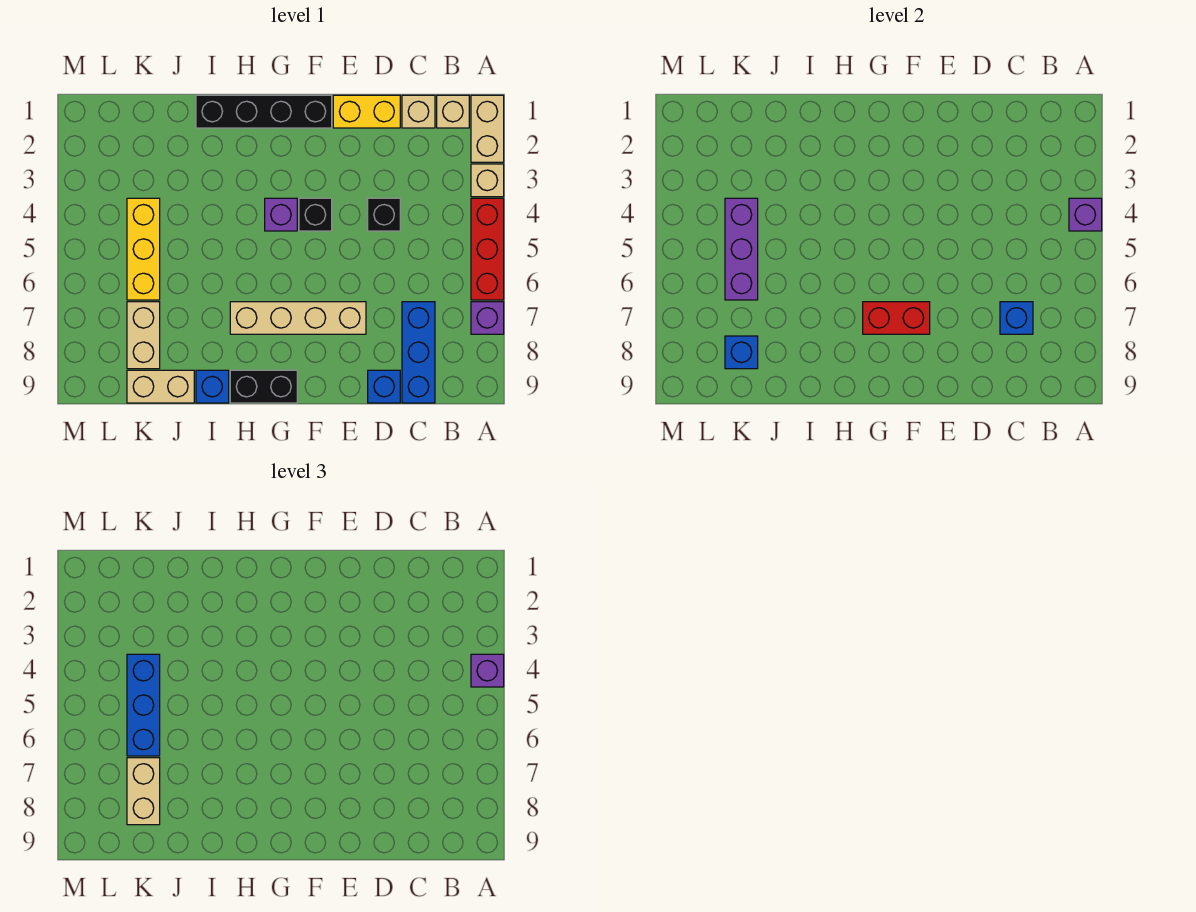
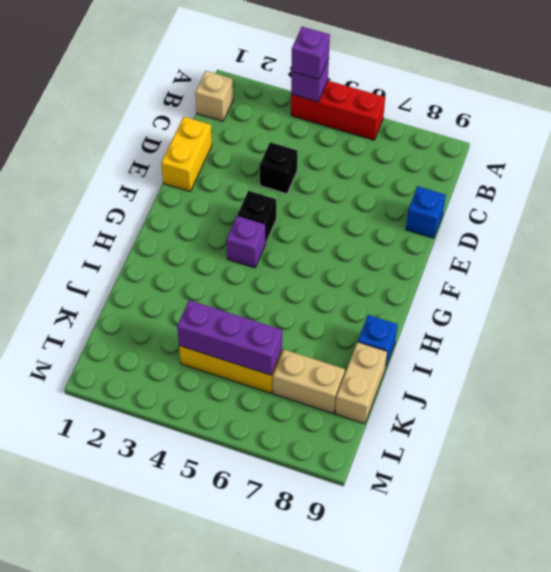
none -> tan 1x2 brick [471,95,504,162]
none -> tan 1x1 brick [471,164,504,197]
none -> purple 1x1 brick [471,302,504,334]

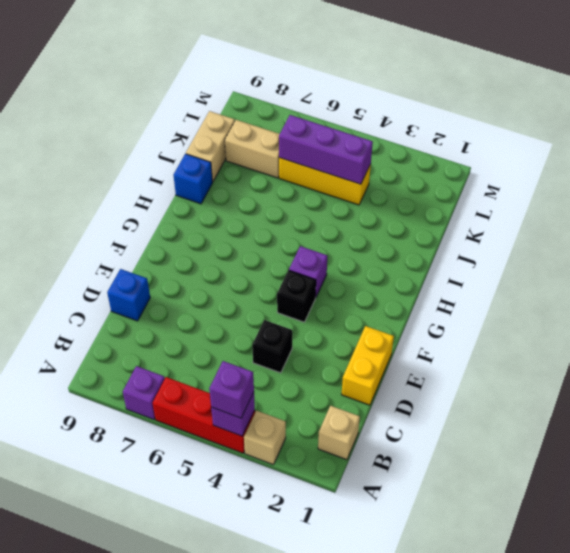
none -> tan 1x2 brick [471,95,504,162]
none -> tan 1x1 brick [402,95,435,128]
none -> blue 1x3 brick [402,302,435,403]

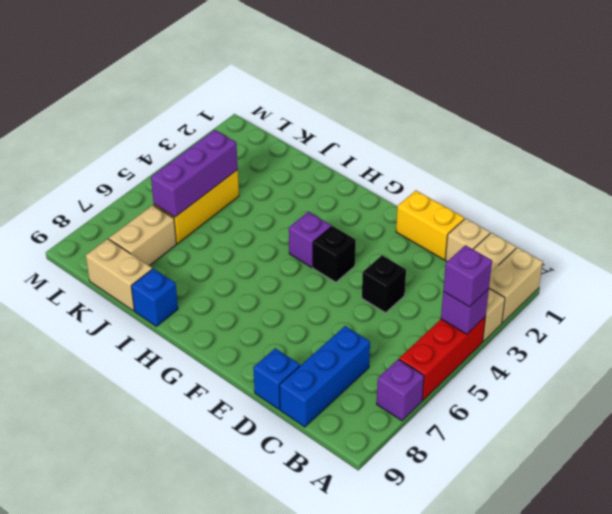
none -> tan 1x4 brick [230,302,366,334]
none -> black 1x4 brick [196,95,332,128]
none -> black 1x2 brick [230,370,297,403]

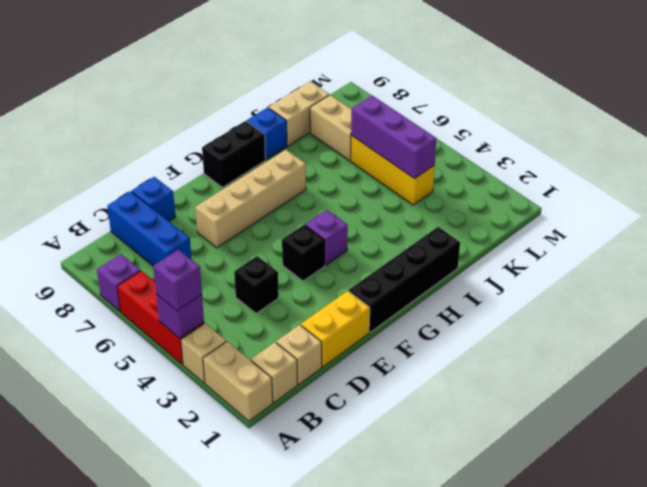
none -> blue 1x1 brick [1000,302,1033,334]
none -> red 1x2 brick [863,302,930,334]
none -> blue 1x1 brick [725,336,758,369]

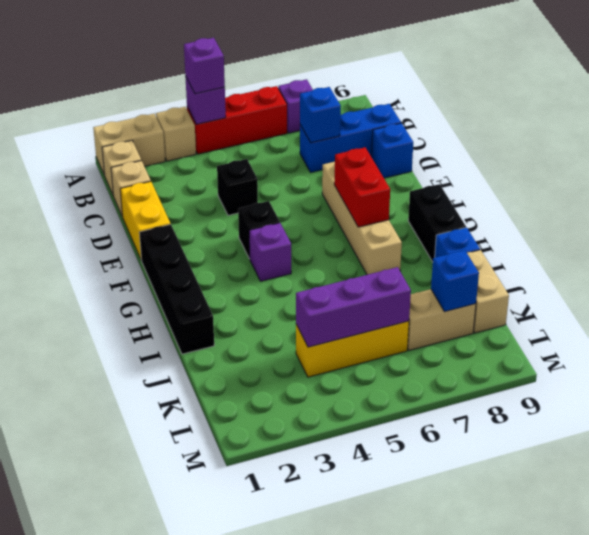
none -> blue 1x3 brick [127,654,160,756]
none -> tan 1x2 brick [127,758,160,825]

